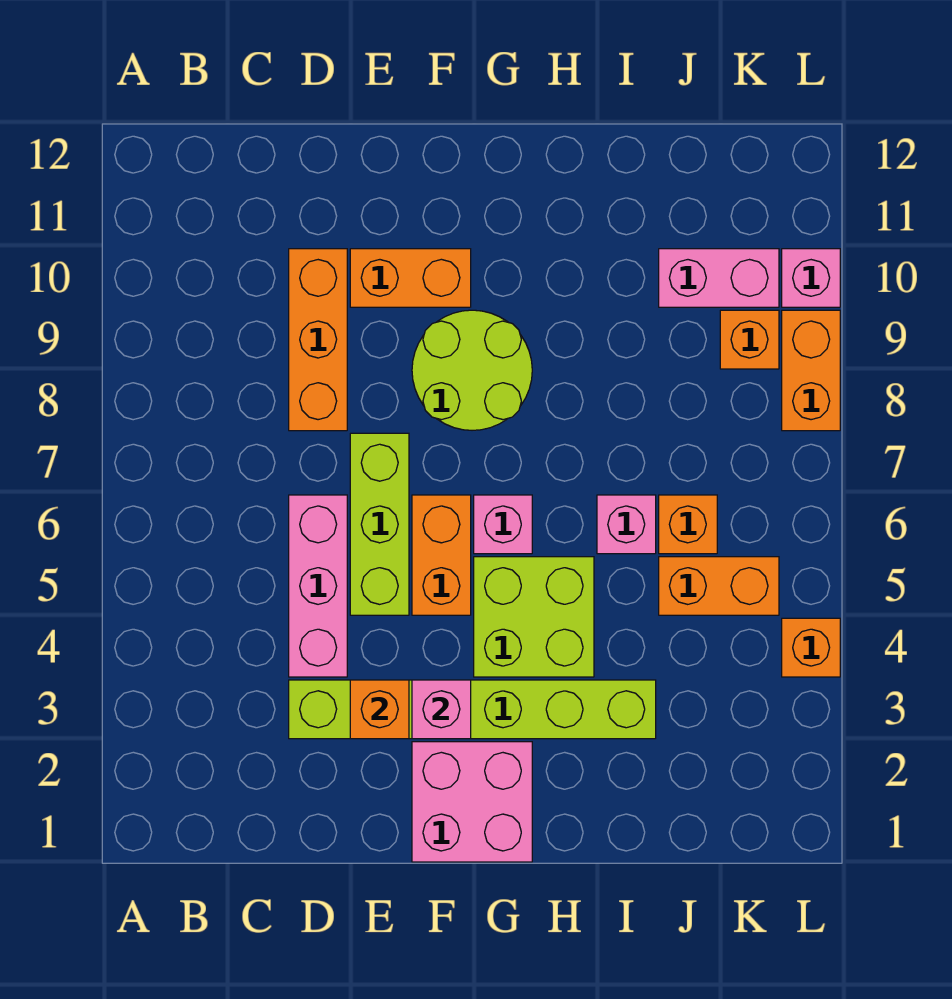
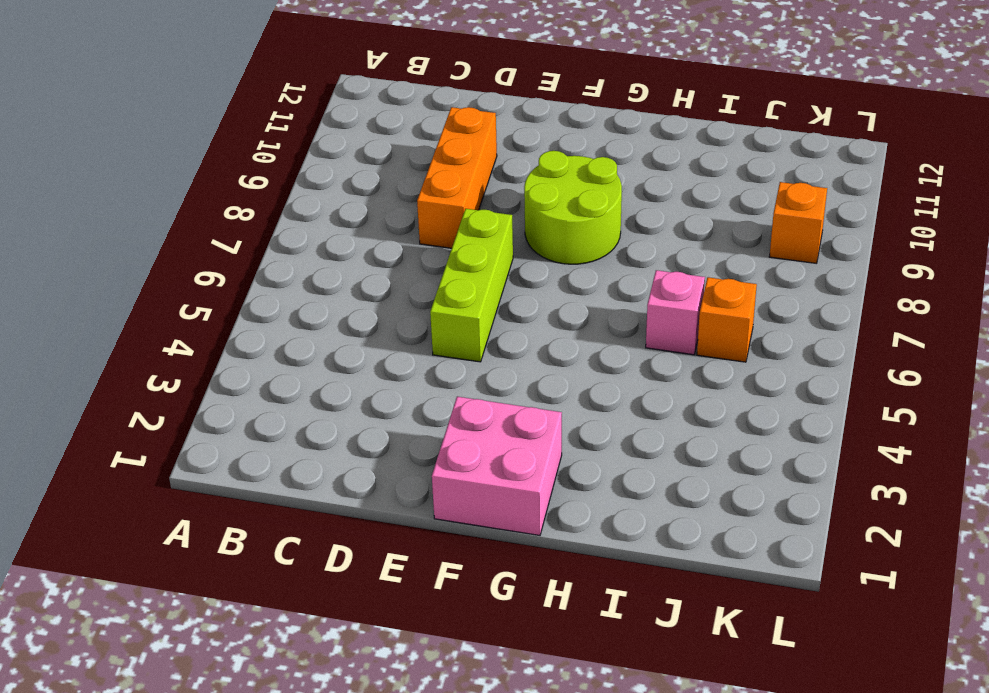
none -> lime 1x6 brick [289,680,656,739]
none -> pink 1x3 brick [289,495,347,677]
none -> orange 1x2 brick [350,249,471,307]

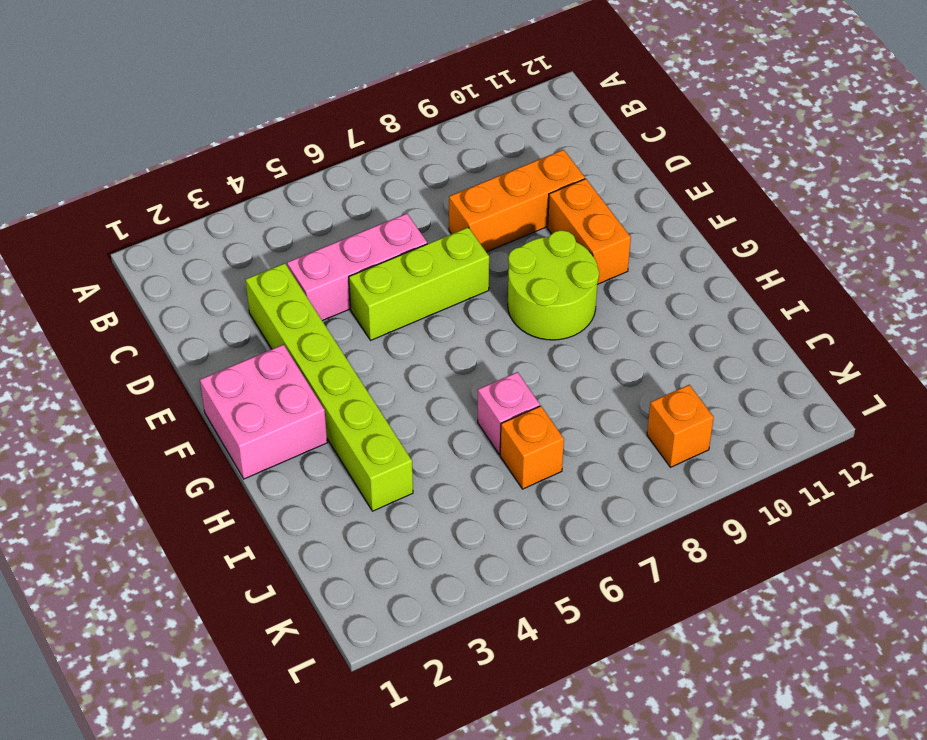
none -> orange 1x2 brick [412,495,471,615]
none -> lime 2x2 brick [474,557,594,677]
none -> pink 1x1 brick [474,495,532,554]

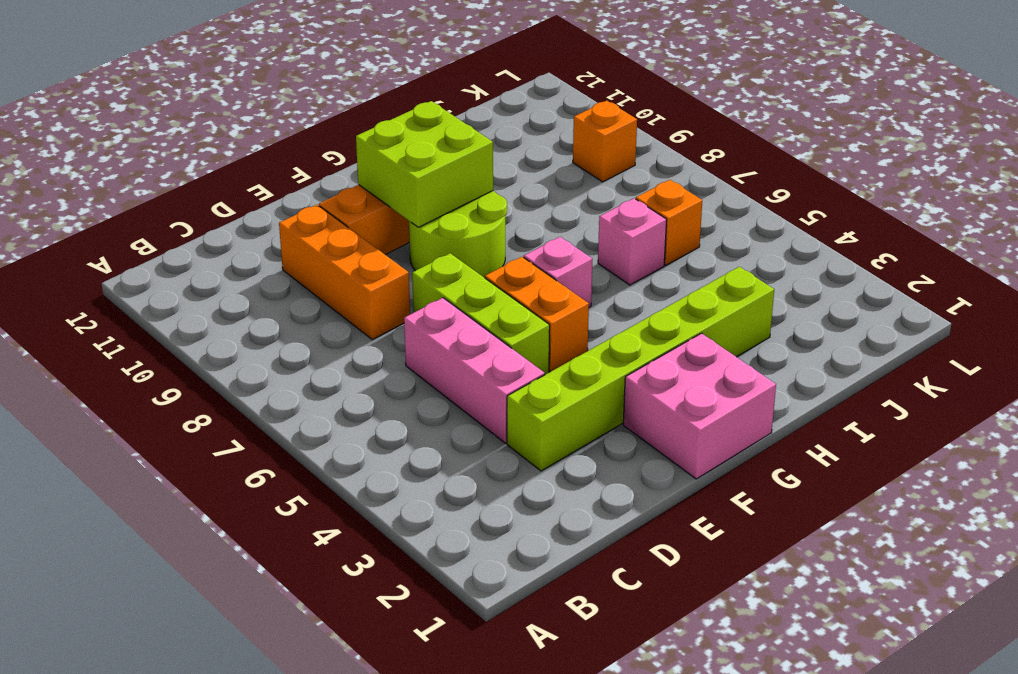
lime 2x2 brick [356,101,493,227] -> lime 2x2 brick moved to [474,557,594,677]
none -> orange 1x2 brick [659,557,779,615]
none -> pink 1x2 brick [659,249,779,307]
none -> orange 1x1 brick [782,618,840,677]

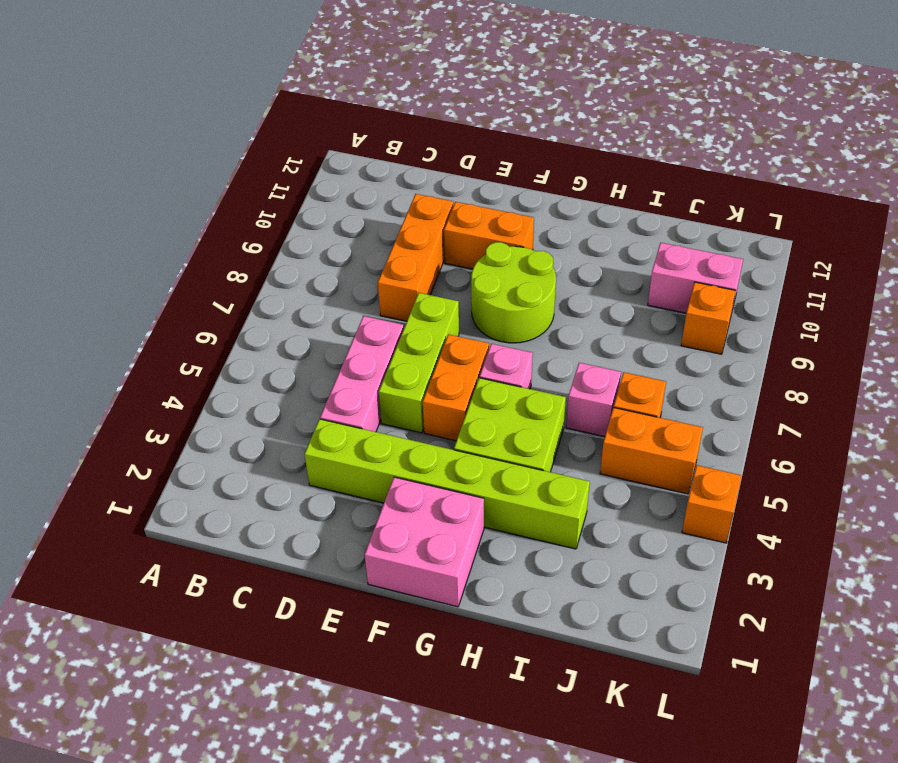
none -> orange 1x2 brick [782,310,840,431]
none -> pink 1x1 brick [782,249,840,307]
none -> orange 1x1 brick [350,680,409,739]

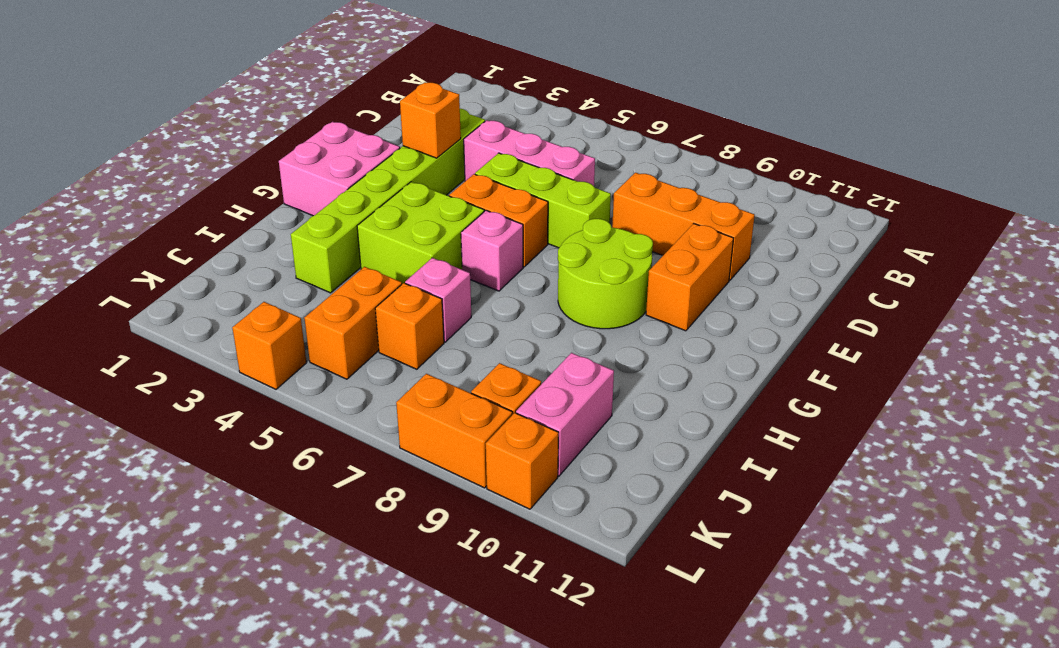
orange 1x1 brick [486,413,558,509] -> pink 1x1 brick [782,249,840,307]
none -> pink 1x1 brick [412,680,471,739]

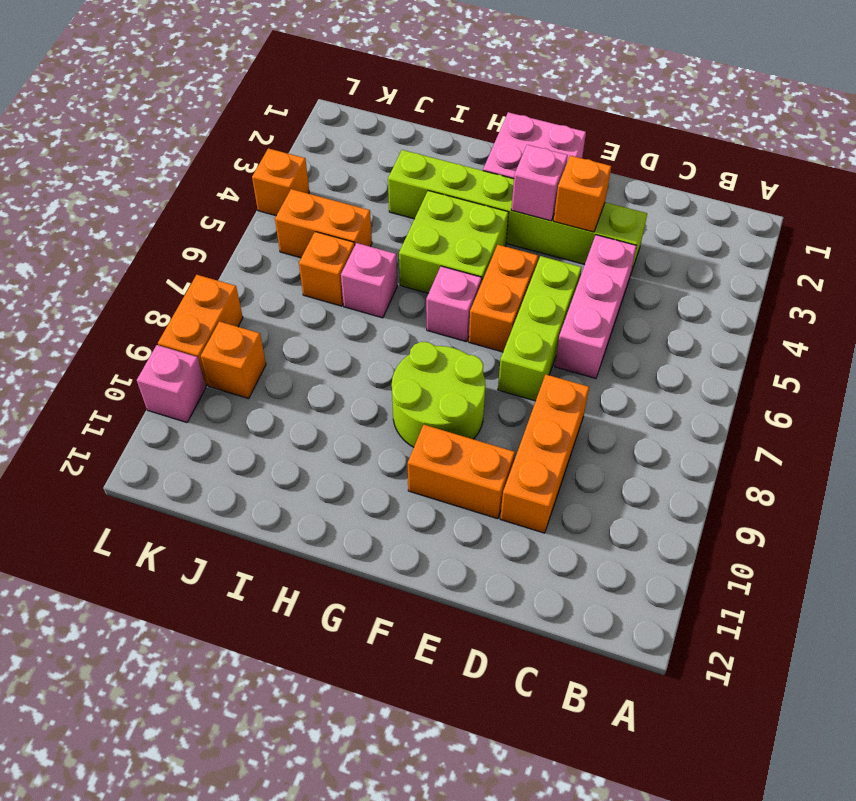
none -> pink 1x2 brick [659,249,779,307]

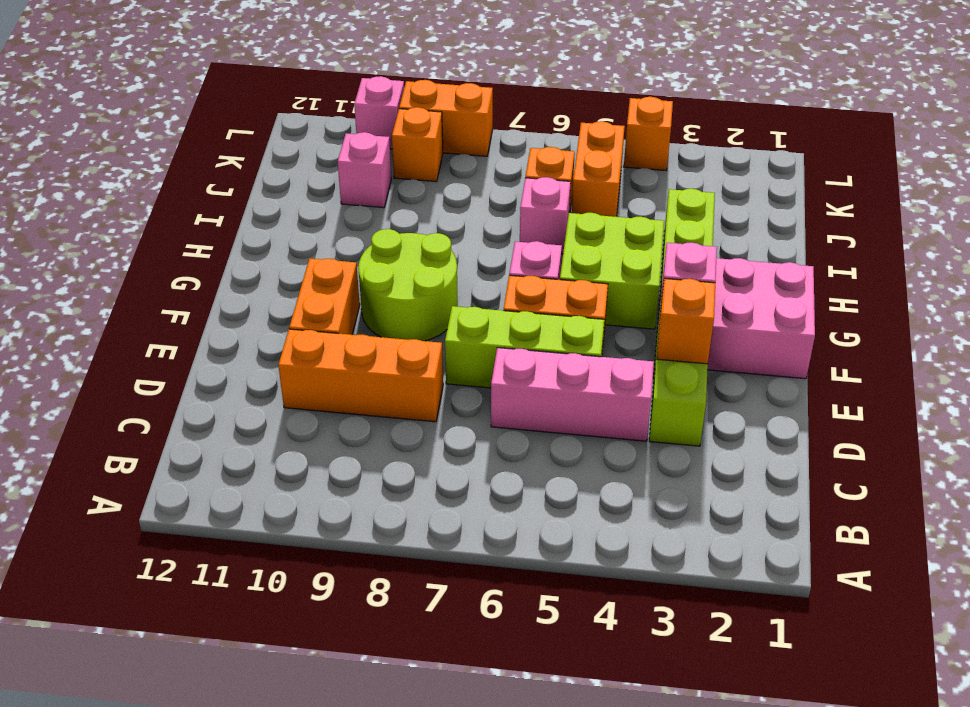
pink 1x1 brick [338,132,391,208] -> pink 1x2 brick [659,249,779,307]

